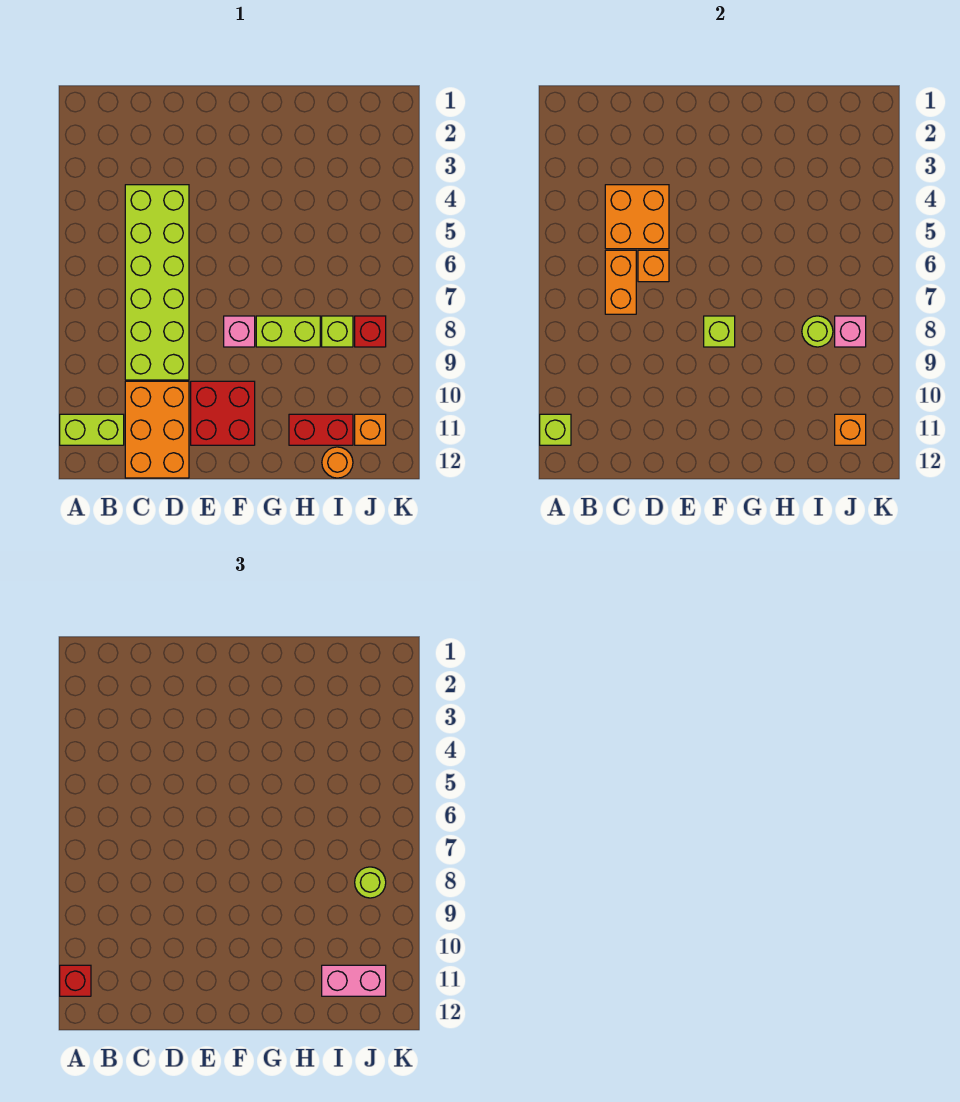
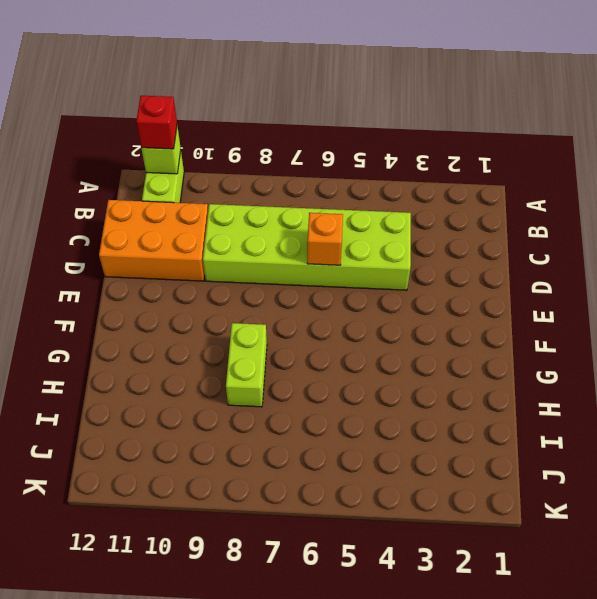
none -> red 2x2 brick [191,381,255,445]
none -> pink 1x1 brick [224,316,255,347]
none -> red 1x2 brick [289,414,353,445]

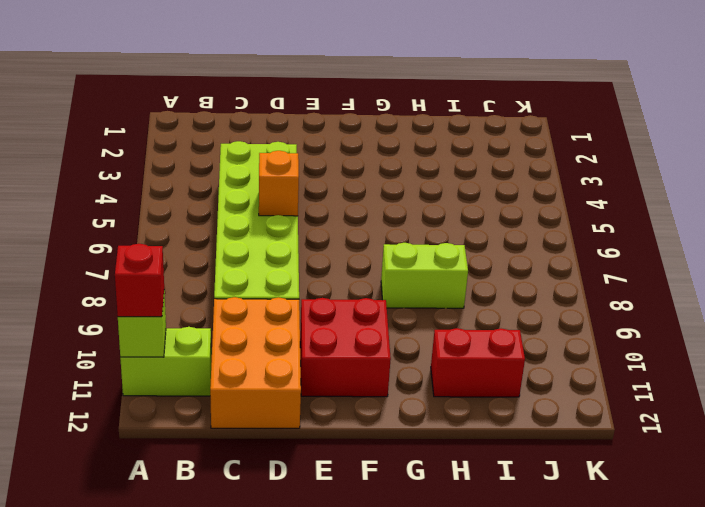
none -> pink 1x1 brick [224,316,255,347]
none -> lime 1x1 brick [322,316,353,347]
none -> orange 1x1 round brick [322,447,353,478]

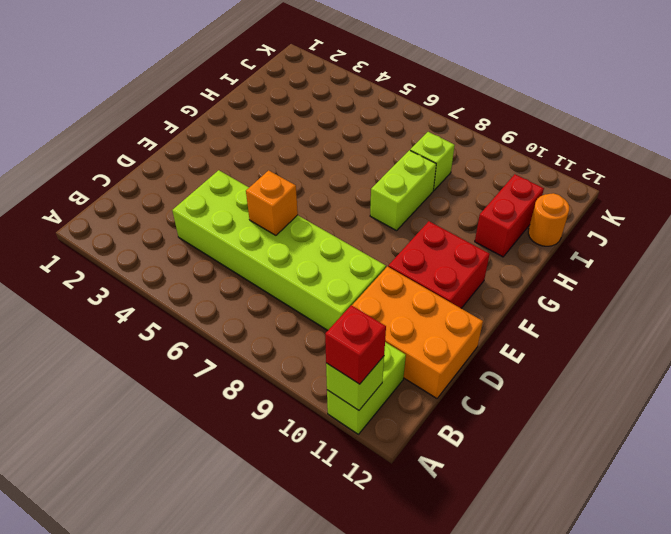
none -> pink 1x1 brick [224,316,255,347]
none -> red 1x1 brick [355,316,386,347]
none -> orange 1x1 brick [355,414,386,445]

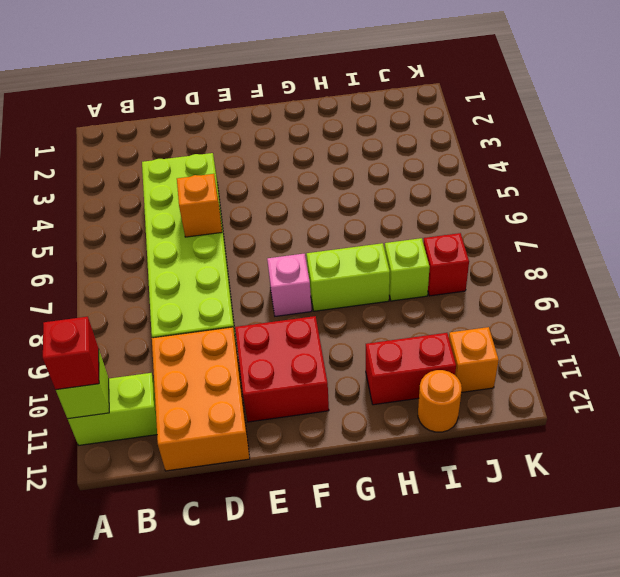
none -> orange 2x2 brick [605,185,669,249]
none -> orange 1x2 brick [605,250,636,314]
none -> lime 1x1 brick [704,316,735,347]

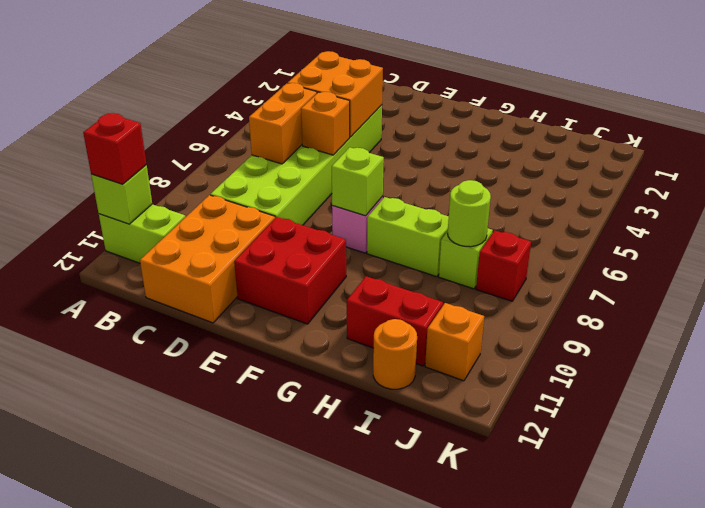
none -> pink 1x1 brick [835,316,866,347]
none -> orange 1x1 brick [835,414,866,445]
none -> pink 1x2 brick [322,965,386,996]

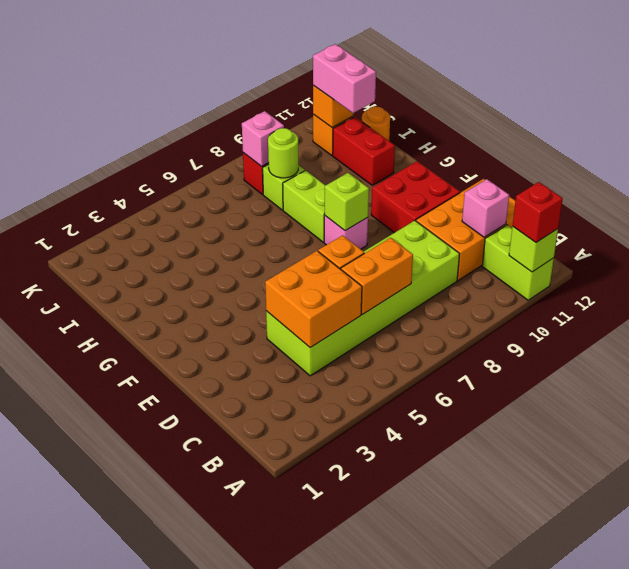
pink 1x1 brick [462,179,509,237] -> none
none -> lime 1x1 round brick [355,867,386,898]

